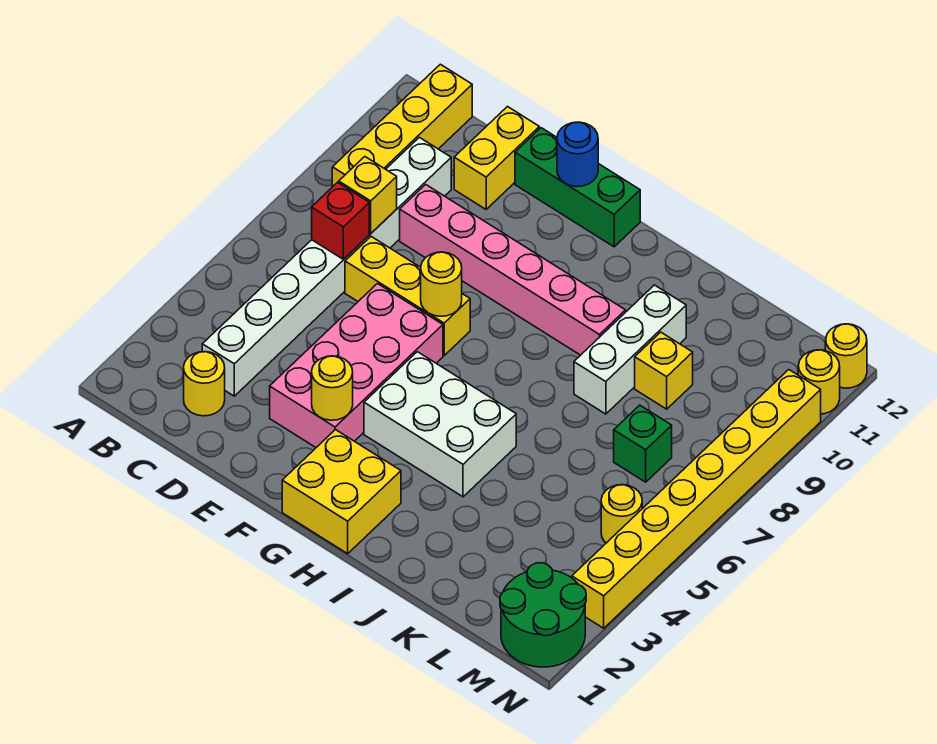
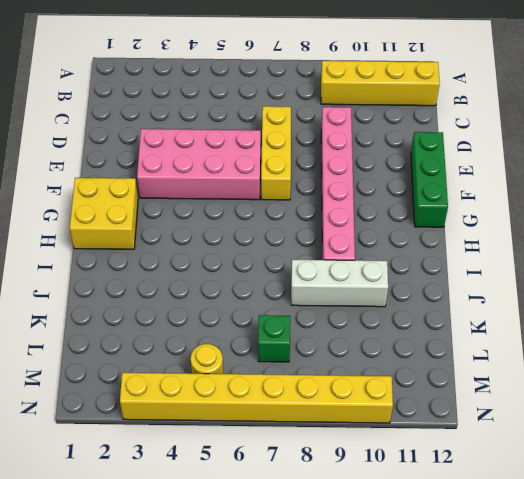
none -> yellow 1x1 round brick [184,352,225,416]
none -> white 1x8 brick [202,137,451,396]
none -> yellow 1x2 brick [454,107,539,209]

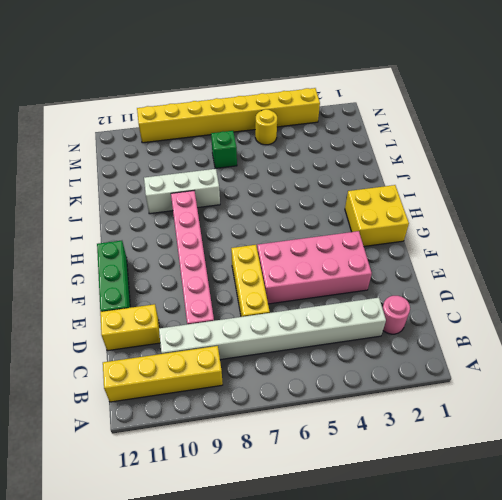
pink 1x1 round brick [382,296,410,334] -> yellow 1x1 round brick [184,352,225,416]
none -> white 2x3 brick [364,352,516,497]
none -> yellow 1x1 brick [635,332,693,409]
none -> green 2x2 round brick [500,563,586,667]

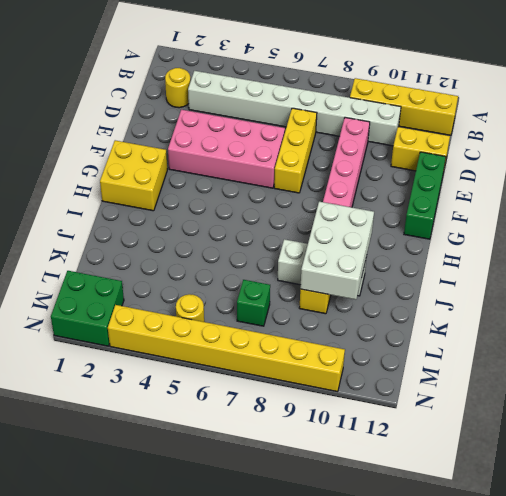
white 2x3 brick [300,202,374,300] -> white 2x3 brick moved to [364,352,516,497]
green 2x2 brick [51,271,124,346] -> green 2x2 round brick [500,563,586,667]
none -> yellow 1x1 round brick [798,350,840,414]
none -> yellow 1x1 round brick [826,324,867,388]
none -> red 1x1 brick [312,182,369,259]

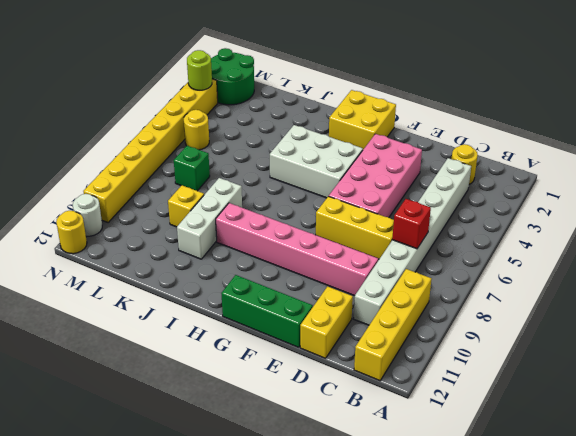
lime 1x1 round brick [187,50,212,90] -> none
white 1x1 round brick [73,194,102,236] -> yellow 1x1 round brick [798,350,840,414]
none -> yellow 1x1 brick [339,157,397,233]
none -> yellow 1x1 round brick [312,356,353,420]
none -> yellow 1x1 round brick [421,252,462,316]

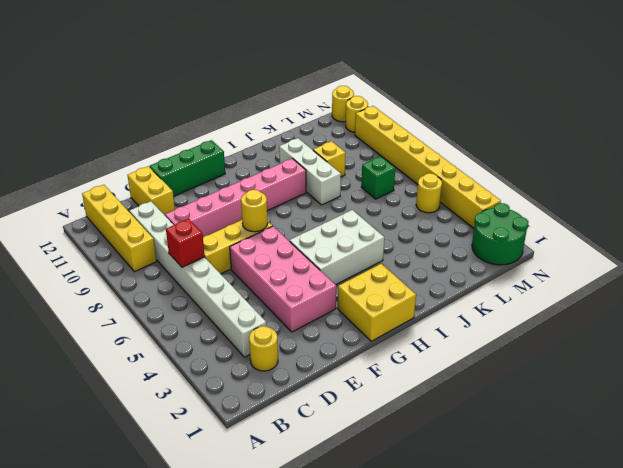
none -> yellow 1x1 brick [339,157,397,233]
none -> yellow 1x1 round brick [312,356,353,420]
none -> blue 1x1 round brick [557,122,598,187]

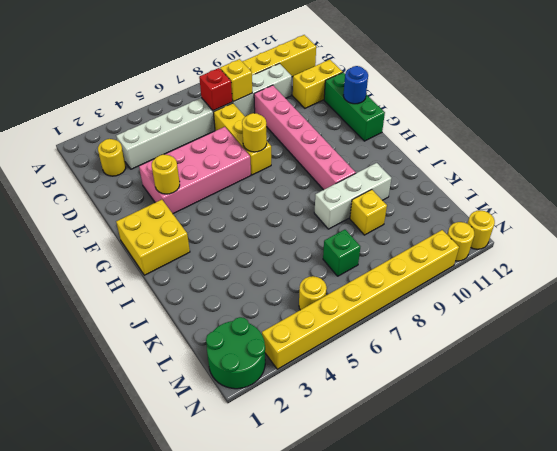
none -> white 2x3 brick [364,352,516,497]

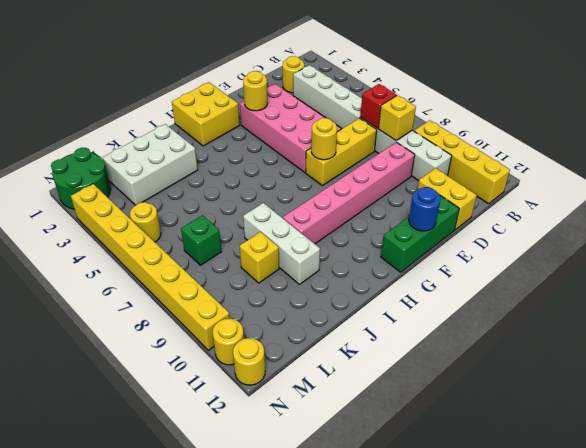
white 2x3 brick [103,124,198,205] -> white 2x3 brick moved to [364,352,516,497]

